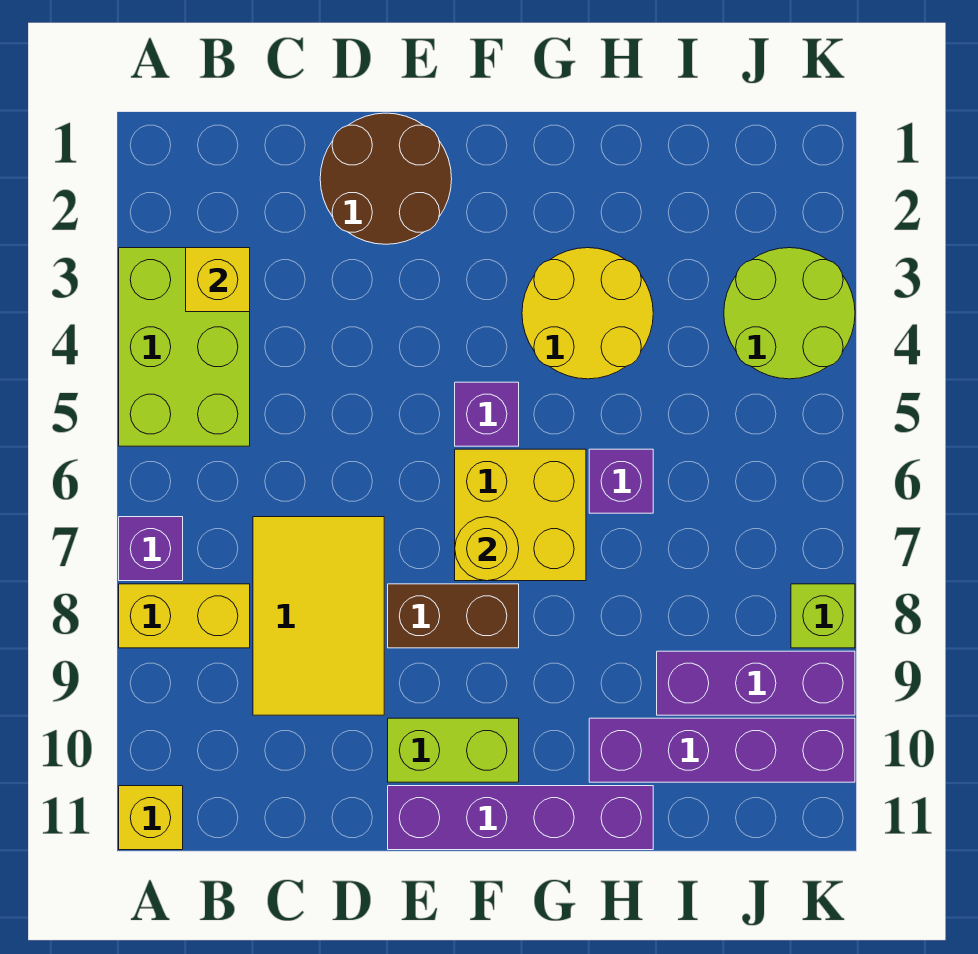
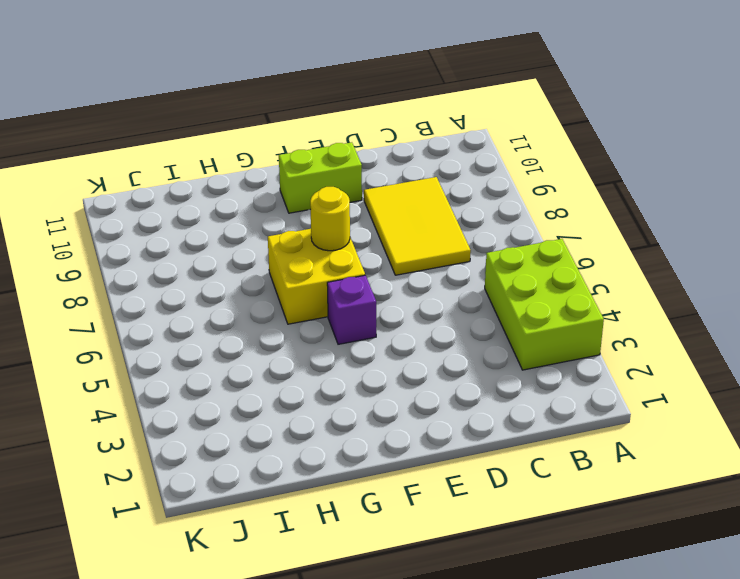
none -> purple 1x1 brick [119,517,183,581]
none -> yellow 1x2 brick [119,584,250,648]
none -> yellow 1x1 brick [119,786,183,850]

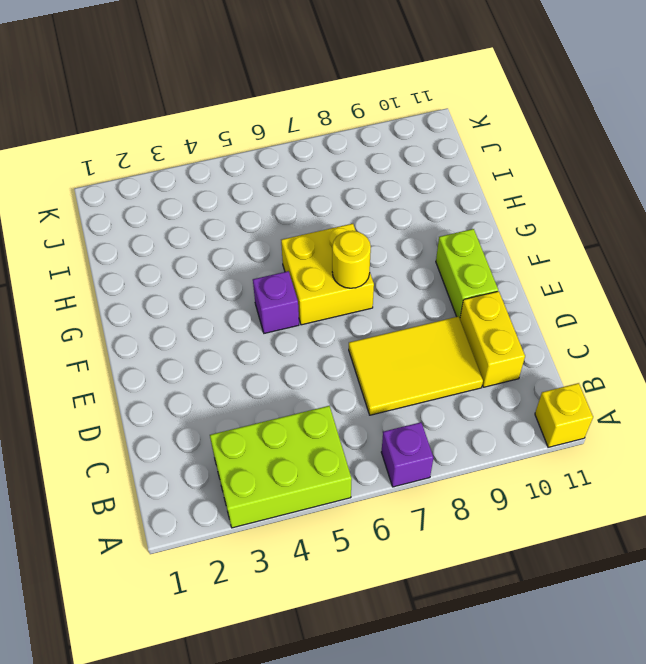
yellow 1x2 brick [460,291,525,387] -> yellow 1x2 brick moved to [119,584,250,648]
none -> brown 2x2 round brick [320,113,452,244]
none -> brown 1x2 brick [388,584,519,648]
none -> purple 1x4 brick [388,786,653,850]

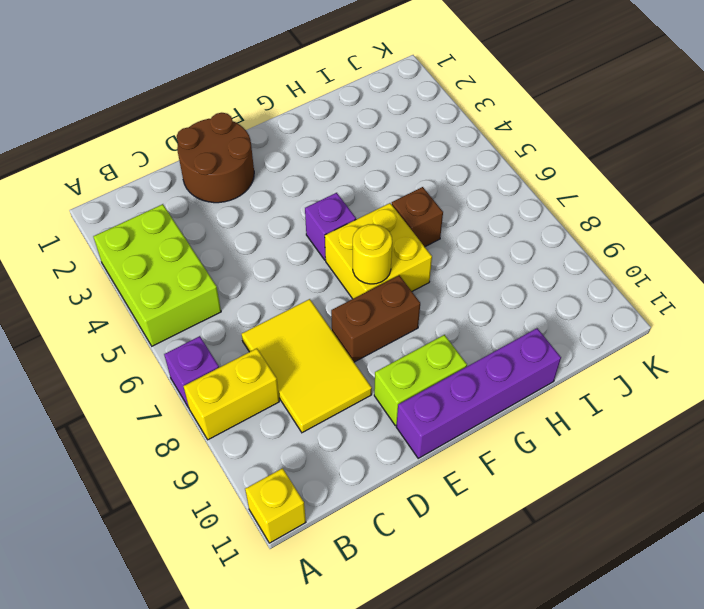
brown 1x1 brick [392,187,443,247] -> purple 1x1 brick [589,449,653,513]
none -> yellow 2x2 round brick [522,248,653,379]
none -> purple 1x4 brick [589,718,855,782]
none -> purple 1x3 brick [657,651,855,715]

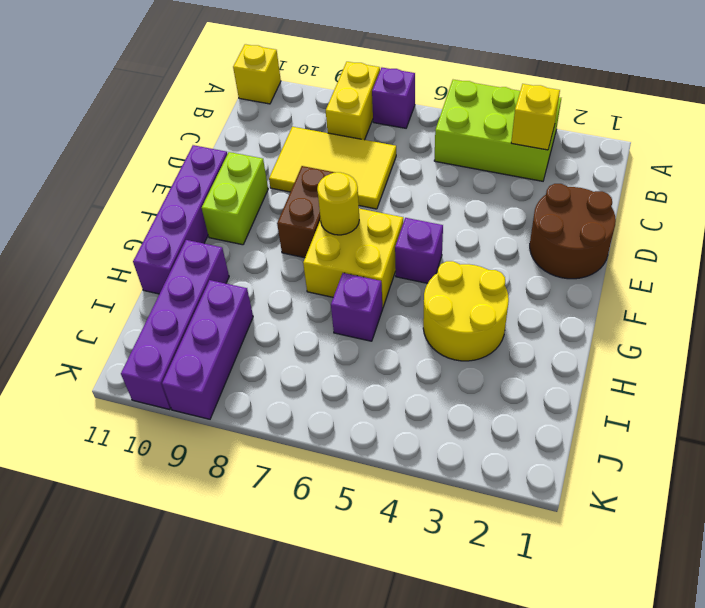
none -> lime 2x2 round brick [724,248,855,379]
none -> lime 1x1 brick [791,584,855,648]

